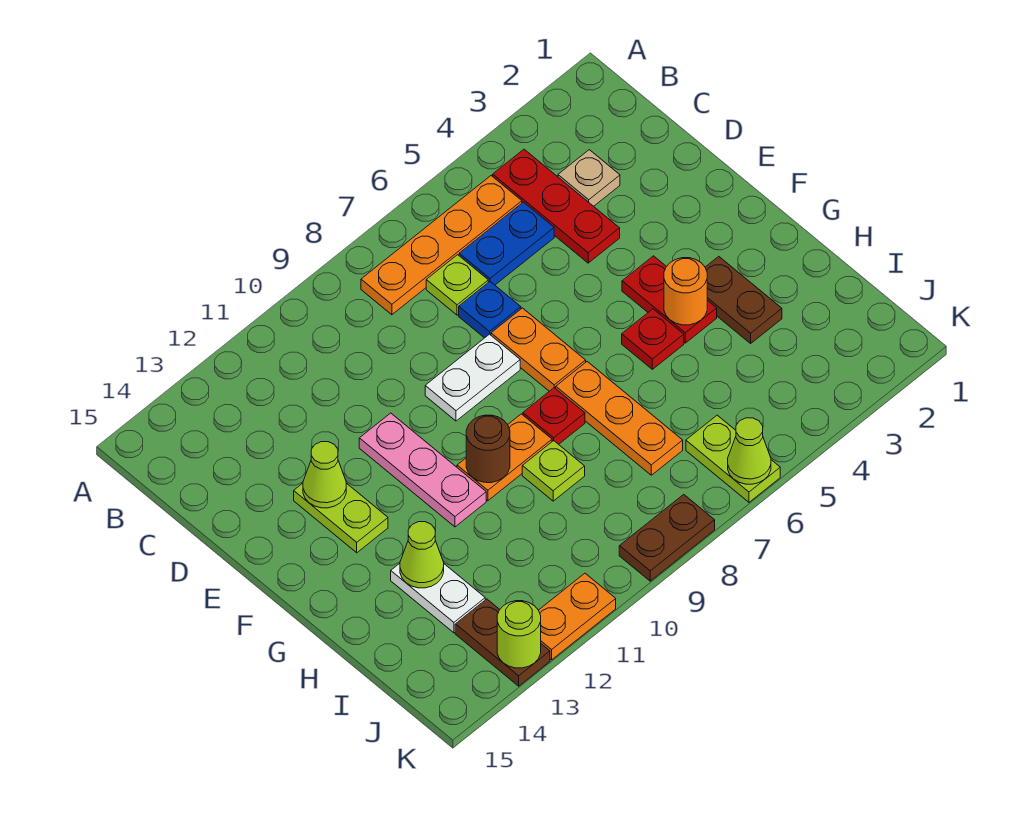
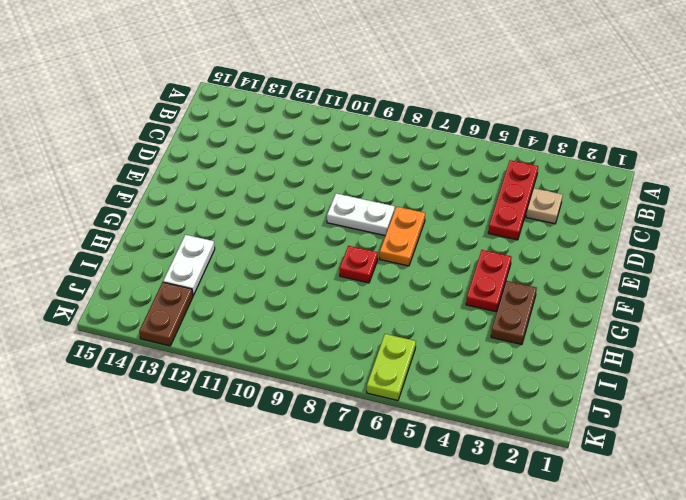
none -> orange 1x4 plate [361,176,522,315]
none -> blue 1x2 plate [459,202,554,285]
none -> lime 1x1 plate [426,255,488,315]

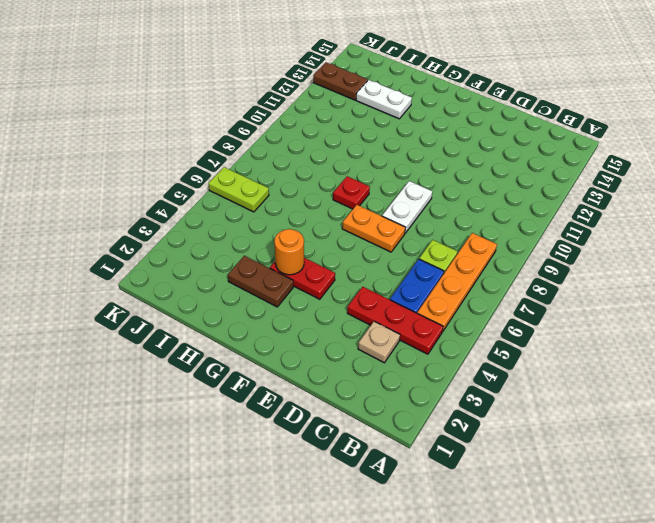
none -> blue 1x1 plate [459,282,521,338]
none -> pink 1x3 plate [359,413,486,527]
none -> lime 1x2 plate [294,483,388,553]

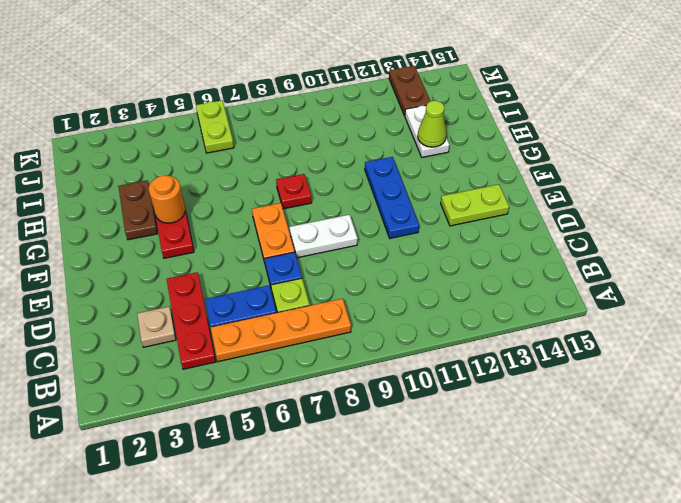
blue 1x3 plate [365,157,419,238] -> pink 1x3 plate [359,413,486,527]
lime 1x2 plate [441,184,509,226] -> lime 1x2 plate turned to [294,483,388,553]
none -> red 1x1 plate [622,309,684,369]
none -> orange 1x3 plate [556,362,683,475]
none -> orange 1x2 plate [457,414,552,501]

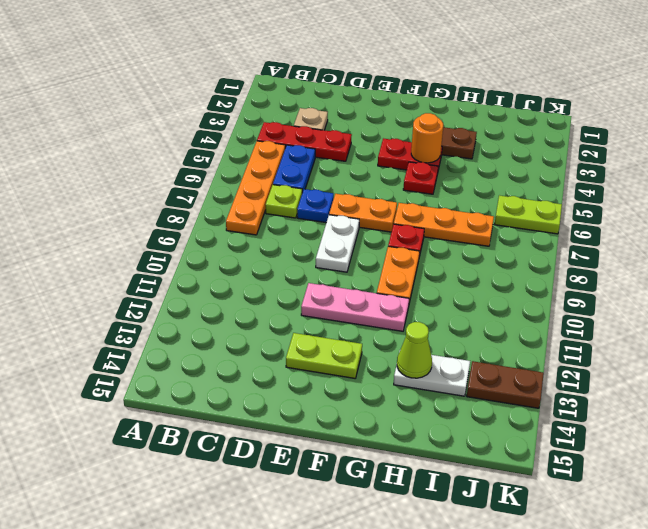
none -> lime 1x1 plate [522,441,585,501]
none -> brown 1x2 plate [619,494,715,581]
none -> orange 1x2 plate [539,573,616,660]

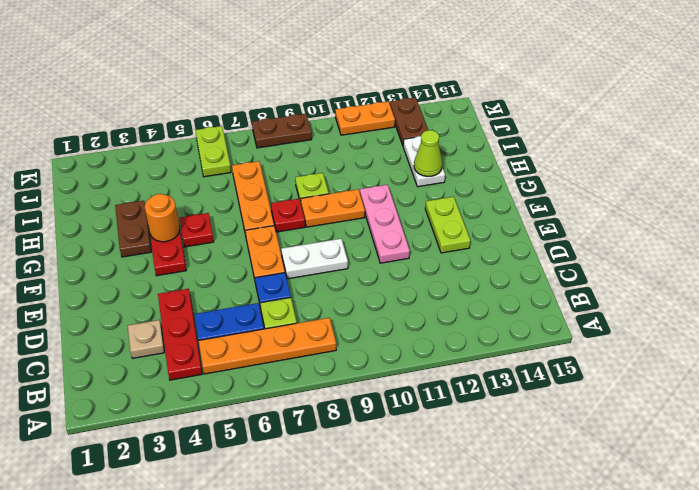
none -> lime 1x1 cone [303,442,346,508]
none -> brown 1x1 round brick [466,415,510,483]
none -> lime 1x1 cone [728,418,771,484]

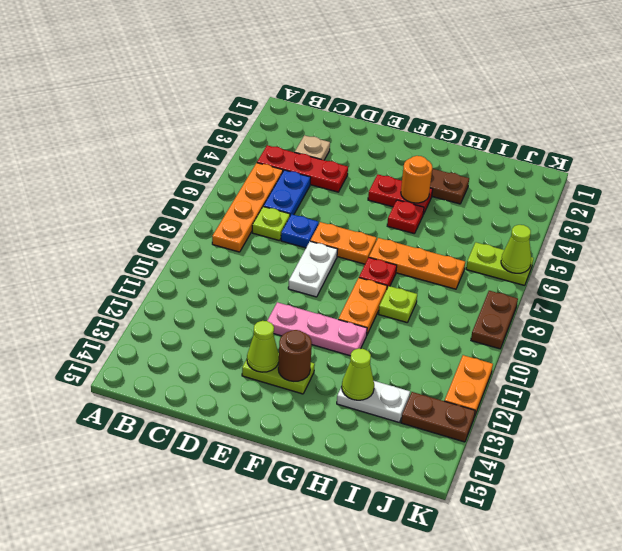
brown 1x1 round brick [278,330,312,381] -> brown 1x1 round brick moved to [466,415,510,483]
none -> lime 1x1 round brick [497,601,541,668]

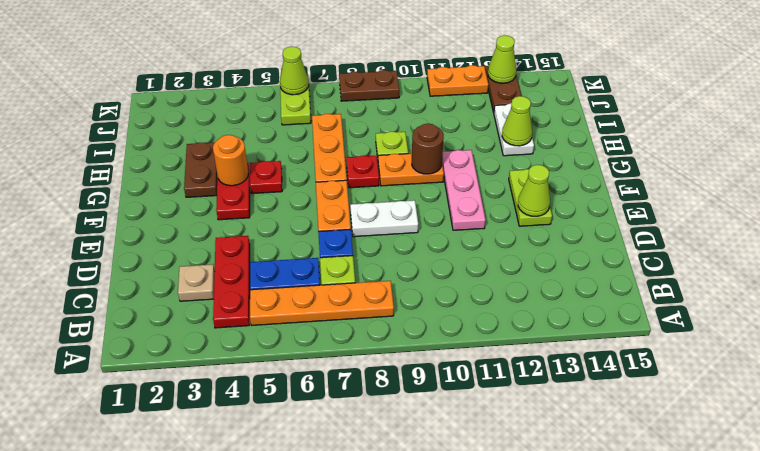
lime 1x1 cone [488,35,516,83] -> lime 1x1 round brick [497,601,541,668]

